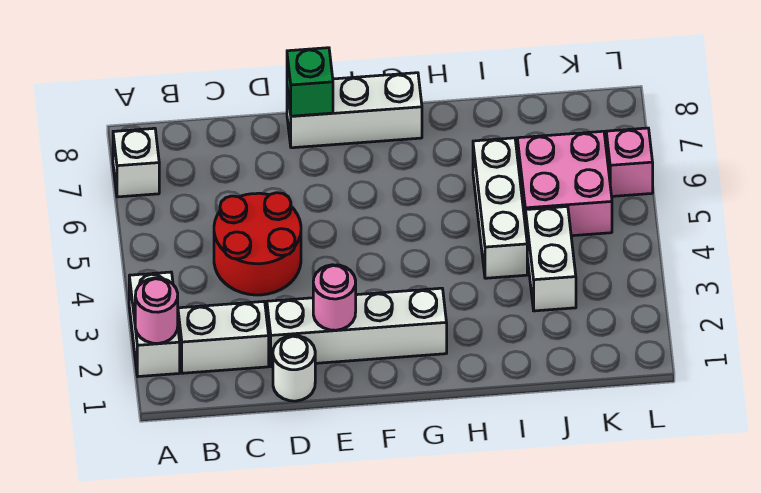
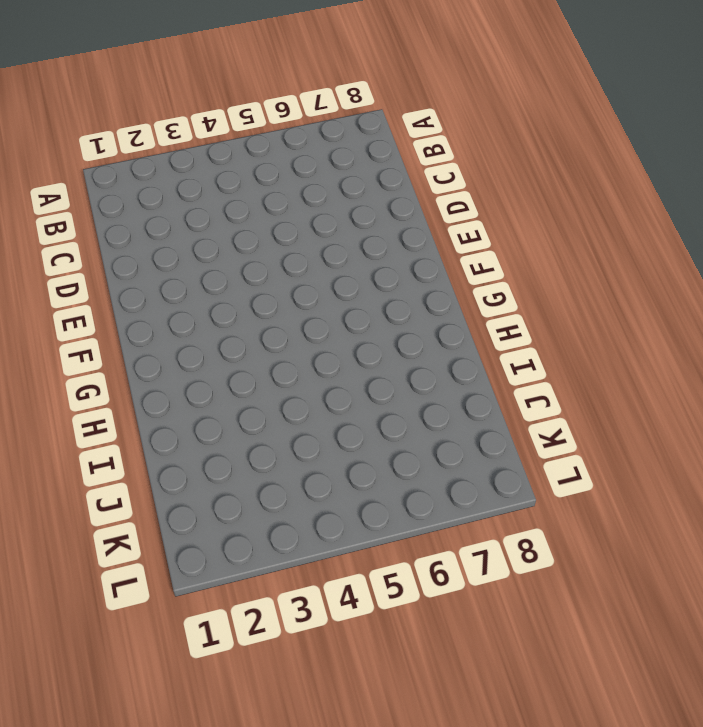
none -> white 1x2 brick [129,272,180,377]
none -> white 1x1 brick [113,128,159,197]
none -> white 1x2 brick [178,302,269,373]

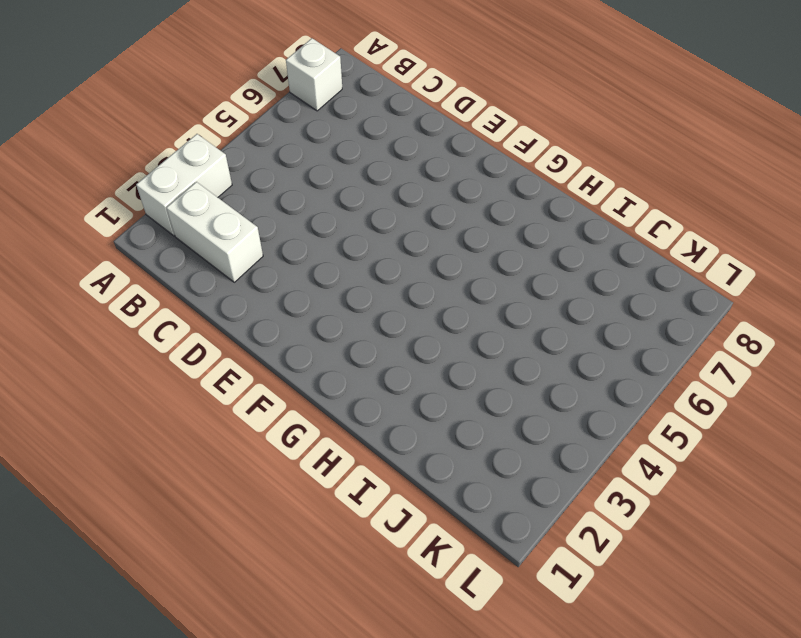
none -> red 2x2 round brick [214,193,301,295]
none -> white 1x1 round brick [273,336,315,401]
none -> white 1x4 brick [267,288,447,367]

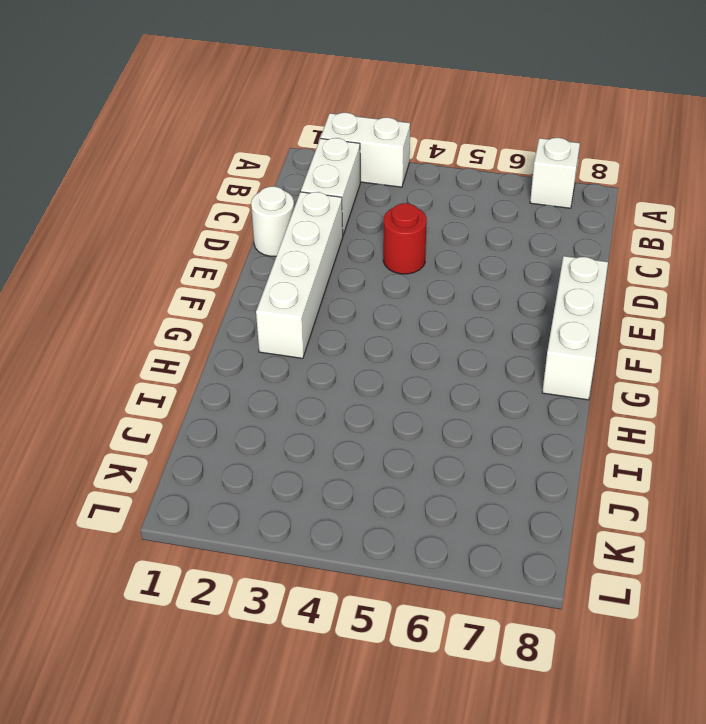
red 1x1 round brick [383,203,427,274] -> red 2x2 round brick [214,193,301,295]
none -> white 1x3 brick [473,138,527,278]
none -> white 1x2 brick [526,206,576,311]
none -> pink 2x2 brick [517,131,612,236]

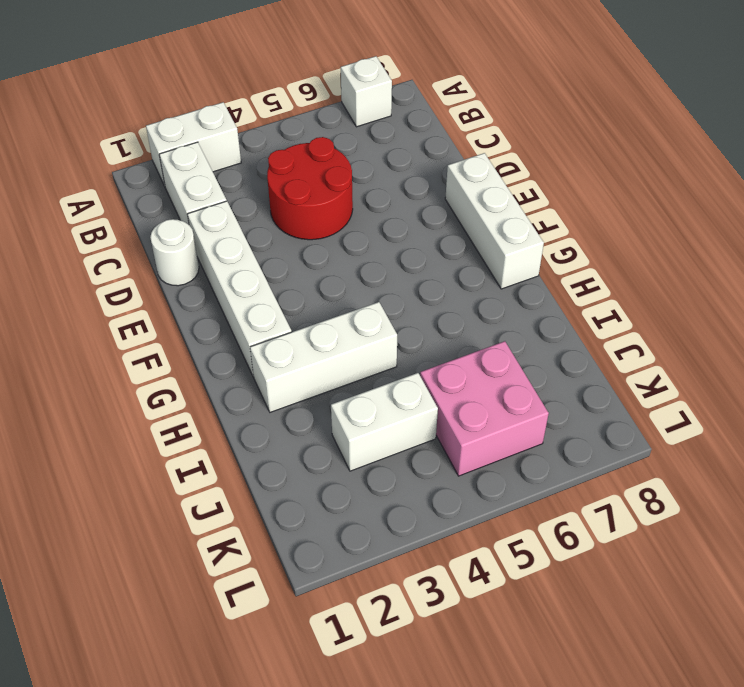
white 1x3 brick [250,302,397,412] -> white 1x3 brick moved to [473,138,527,278]
none -> pink 1x1 brick [606,128,653,196]
none -> pink 1x1 round brick [135,278,178,343]
none -> pink 1x1 round brick [313,265,356,330]

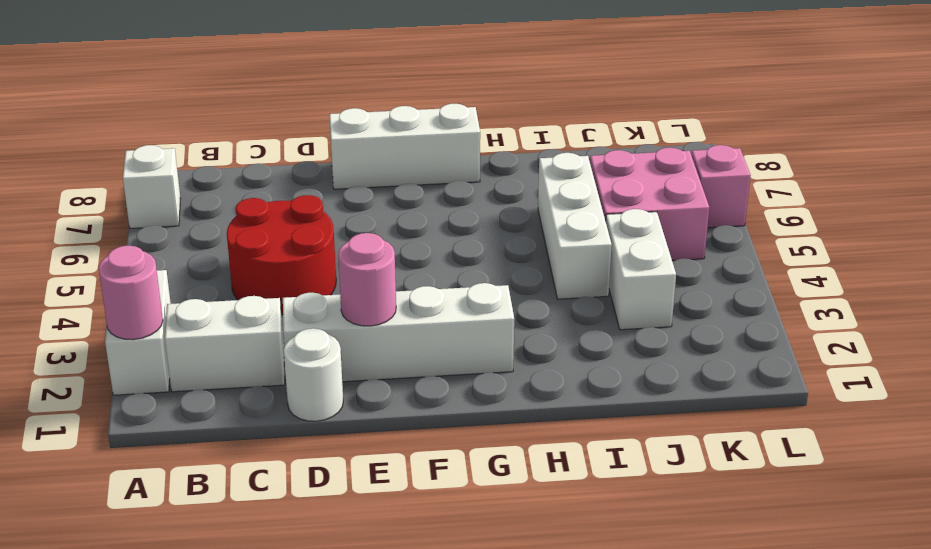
none -> green 1x1 brick [287,48,333,116]

